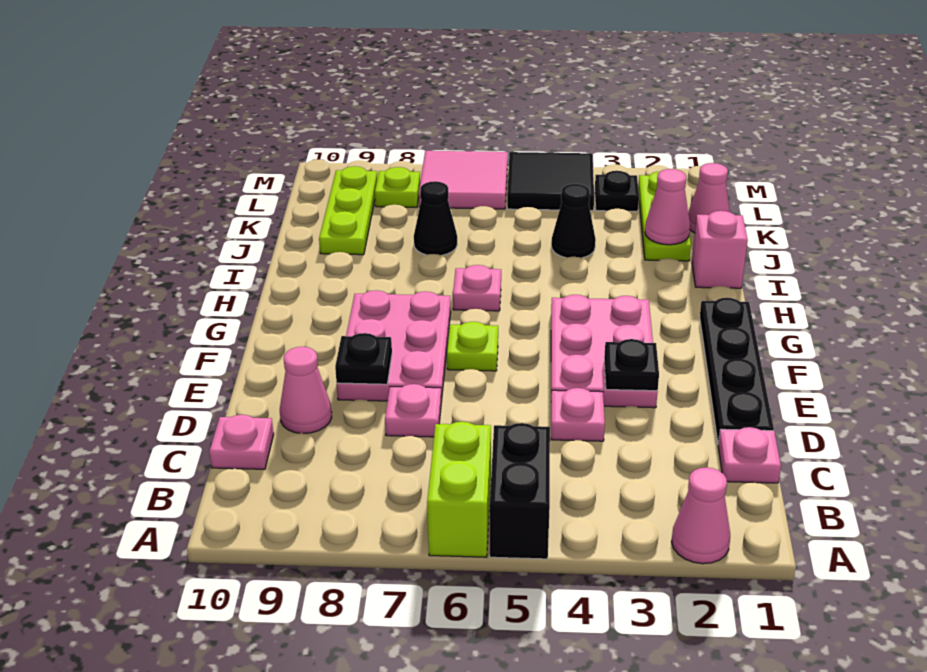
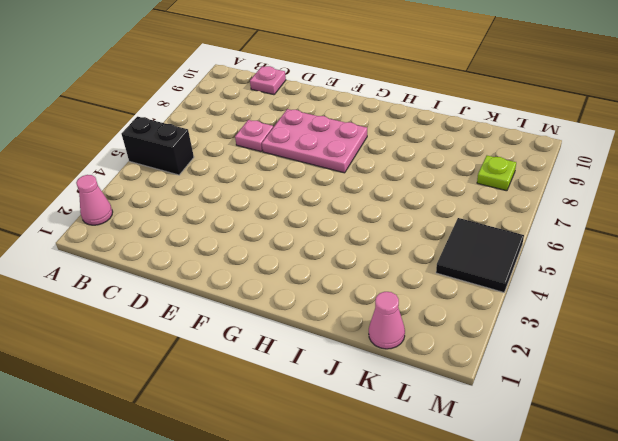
none -> lime 1x2 brick [427,422,491,557]
none -> pink 1x1 plate [718,427,781,483]
none -> black 1x4 plate [700,298,774,443]

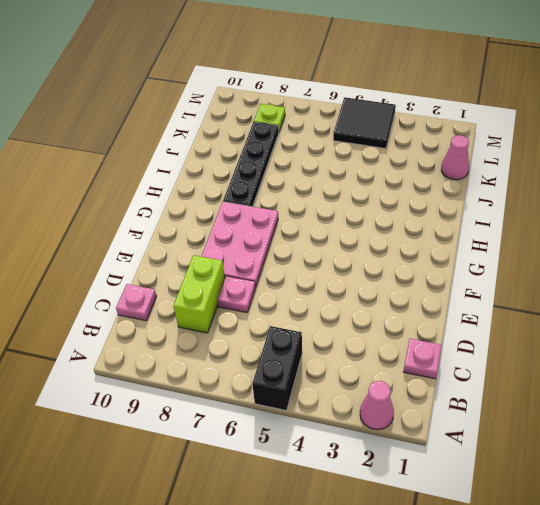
lime 1x2 brick [173,255,225,333] -> lime 1x2 brick moved to [427,422,491,557]
black 1x4 plate [223,122,279,207] -> black 1x4 plate moved to [700,298,774,443]
none -> pink 1x1 plate [551,388,605,441]
none -> pink 1x1 cone [280,347,332,434]
none -> pink 2x3 plate [551,295,658,408]

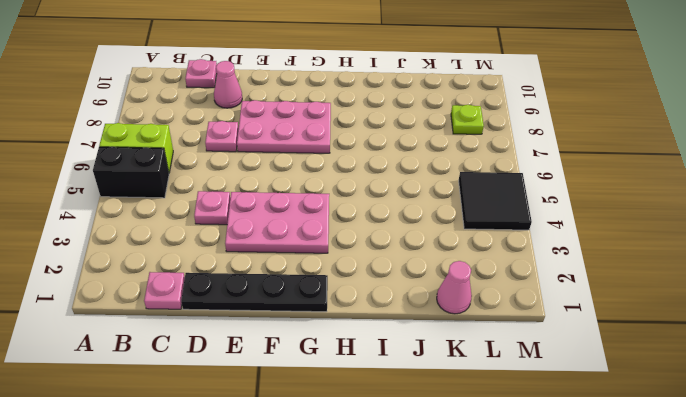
none -> pink 1x1 cone [672,467,730,564]
none -> lime 1x1 plate [447,322,498,371]
none -> pink 1x1 plate [453,265,501,311]

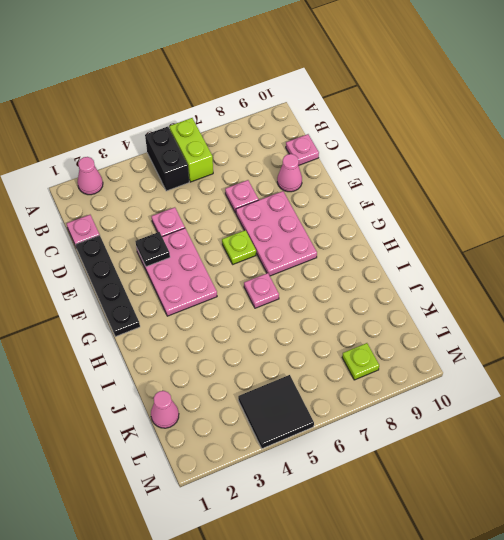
none -> pink 1x1 brick [692,211,748,288]
none -> lime 1x3 plate [638,172,691,261]
none -> black 1x1 cone [551,184,596,258]

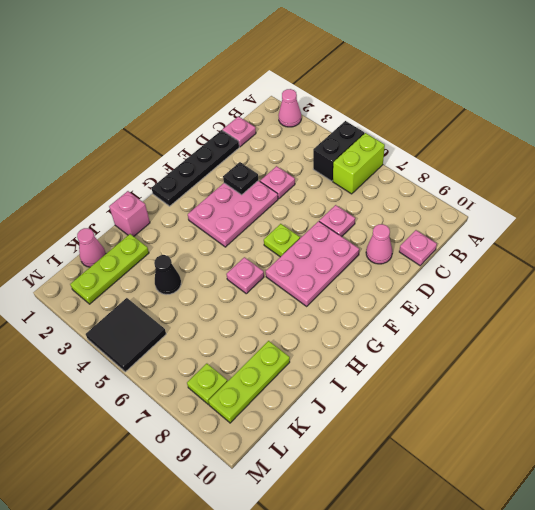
none -> black 1x1 cone [414,181,457,256]
none -> black 1x1 plate [595,171,639,211]
none -> pink 2x2 tile [419,151,508,209]

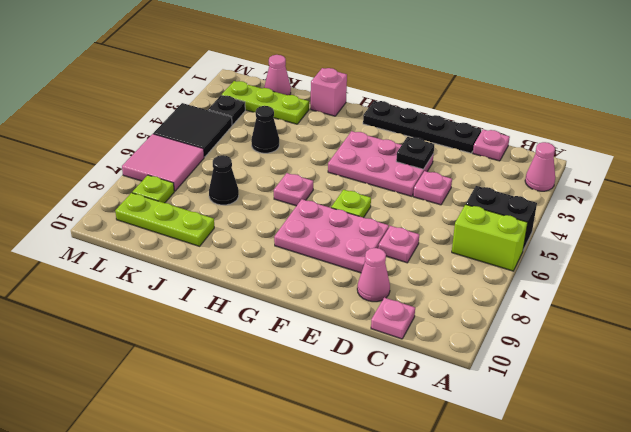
none -> black 1x1 plate [335,333,392,384]
none -> pink 1x1 cone [645,169,690,245]

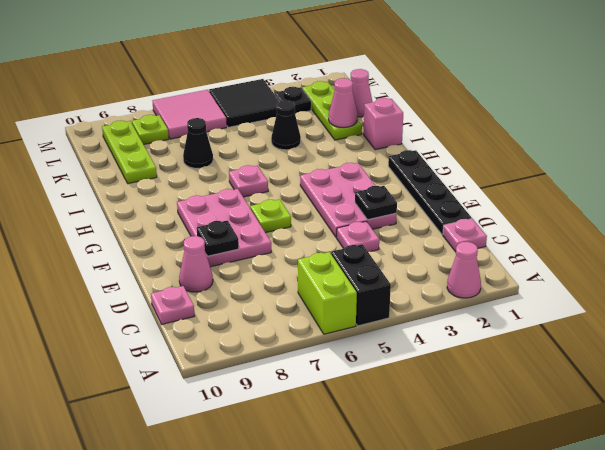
none -> pink 1x1 plate [385,384,441,437]

